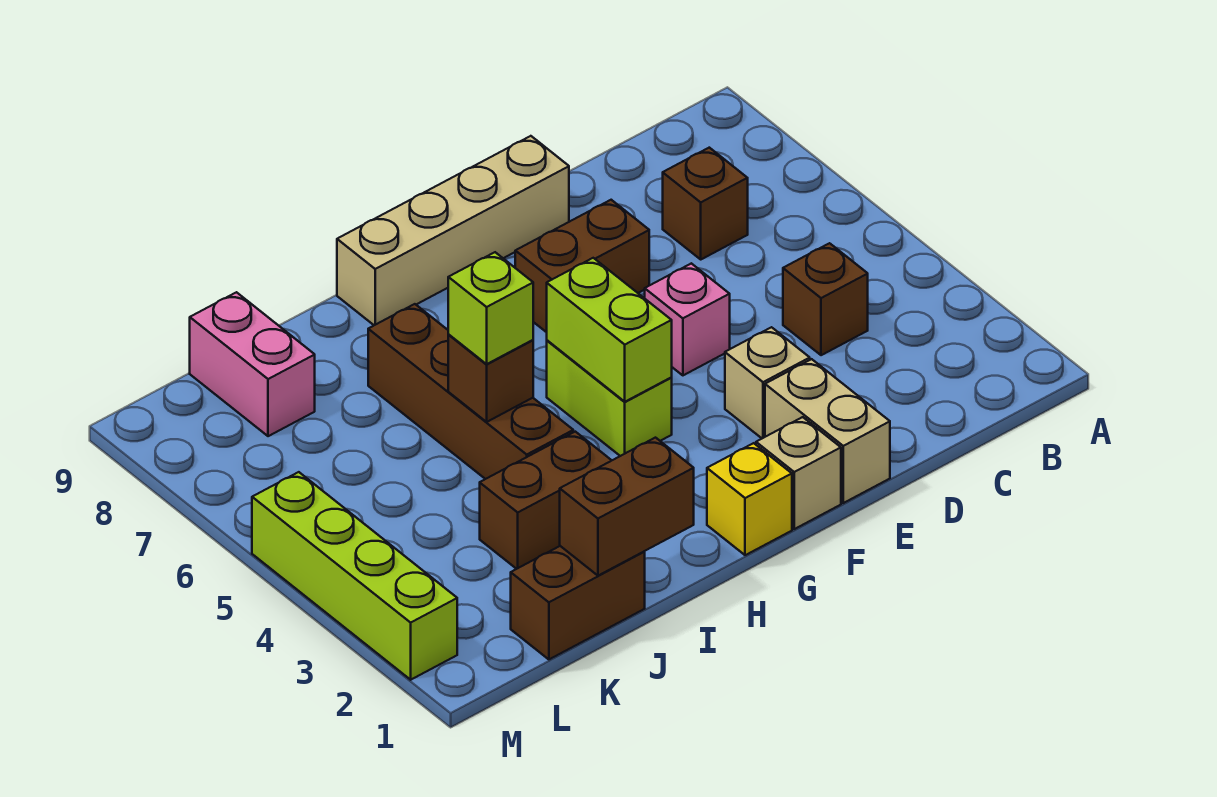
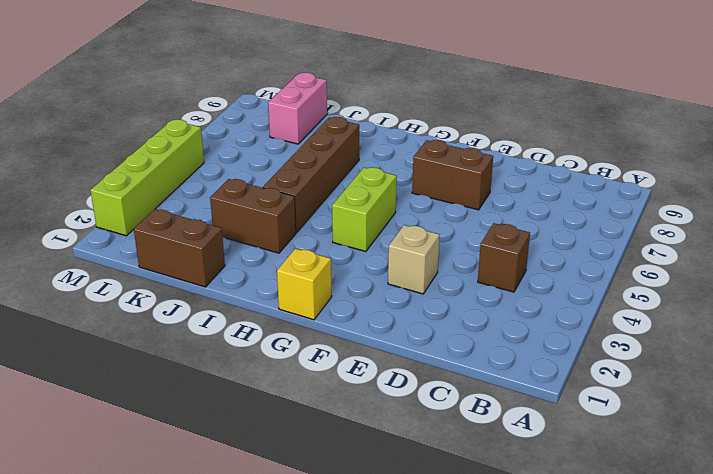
none -> brown 1x1 brick [663,148,748,259]
none -> tan 1x2 brick [765,359,890,503]
none -> pink 1x1 brick [645,263,730,375]

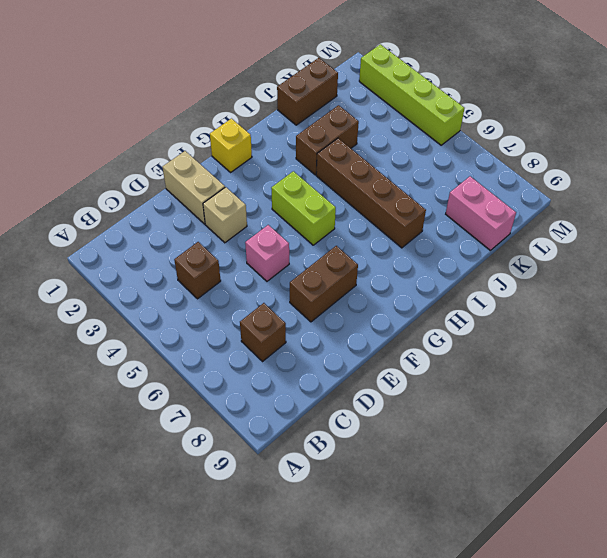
none -> tan 1x4 brick [337,136,569,325]
none -> tan 1x1 brick [756,417,841,529]
none -> lime 1x2 brick [547,258,672,402]

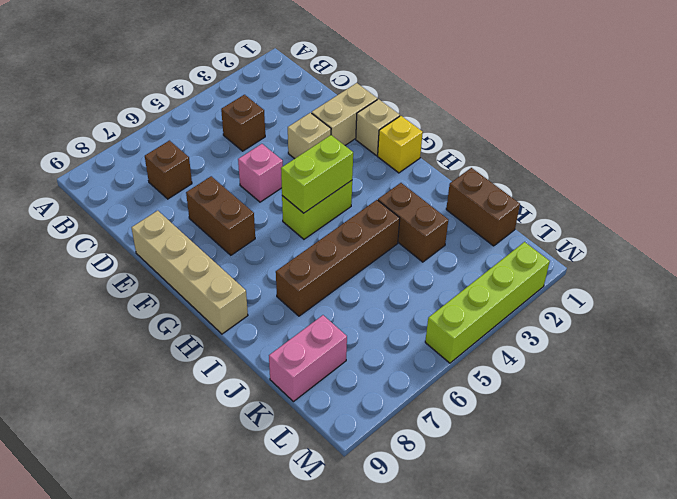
none -> brown 1x2 brick [560,438,694,576]
none -> brown 1x1 brick [448,335,533,422]
none -> lime 1x1 brick [448,252,533,364]

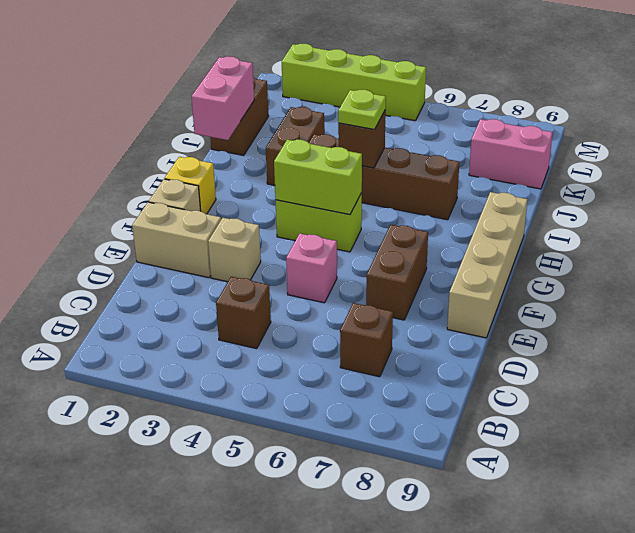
pink 1x2 brick [191,56,254,140] -> brown 1x2 brick [560,438,694,576]
lime 1x1 plate [338,90,386,130] -> lime 1x1 brick [448,252,533,364]

